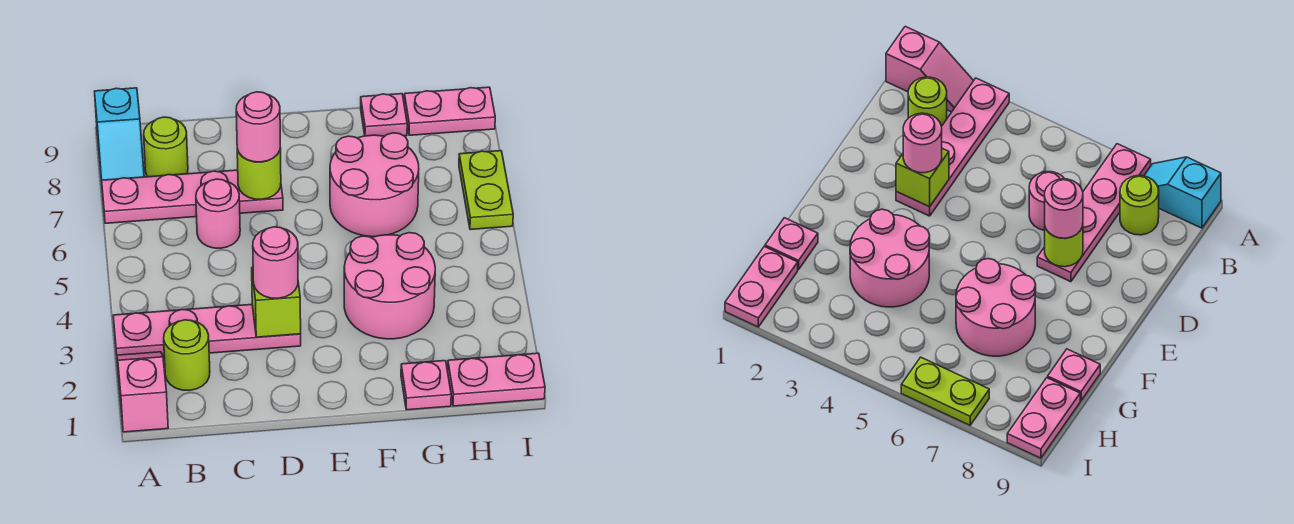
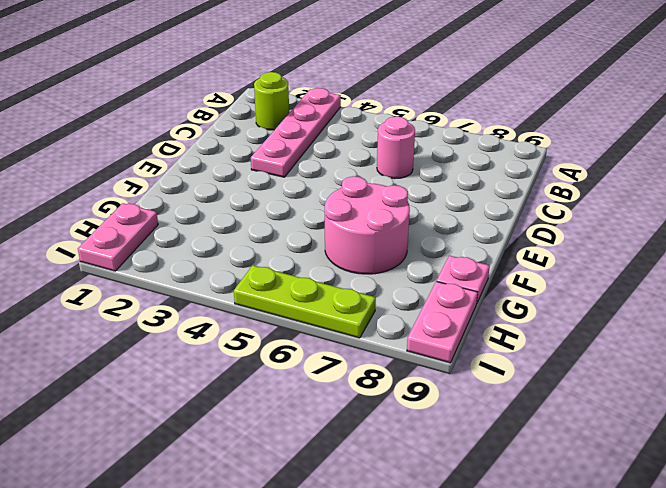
lime 1x3 plate [234,265,376,338] -> lime 1x2 plate [459,151,513,230]
none -> pink 1x2 slope [117,352,168,432]
none -> pink 1x4 plate [102,170,283,223]
none -> cyan 1x2 slope [95,88,144,182]

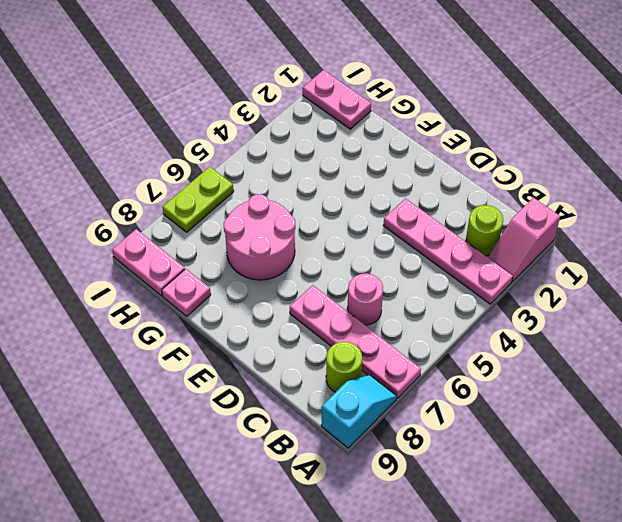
none -> pink 2x2 round brick [344,233,435,339]
none -> pink 1x1 plate [401,361,451,410]
none -> lime 1x1 brick [252,267,301,337]

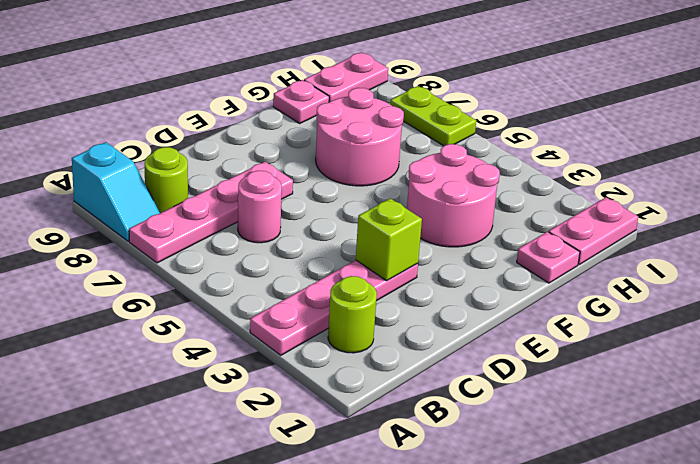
none -> pink 1x2 slope [117,352,168,432]
none -> lime 1x1 round brick [237,148,281,199]
none -> pink 1x1 round brick [253,227,298,298]

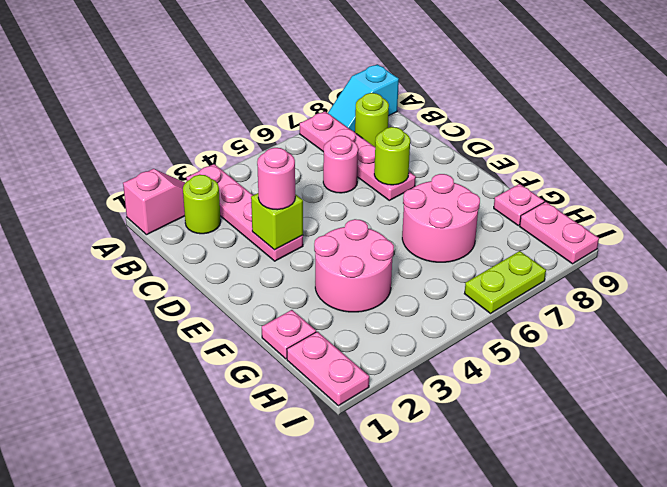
none -> pink 1x1 round brick [236,92,280,162]

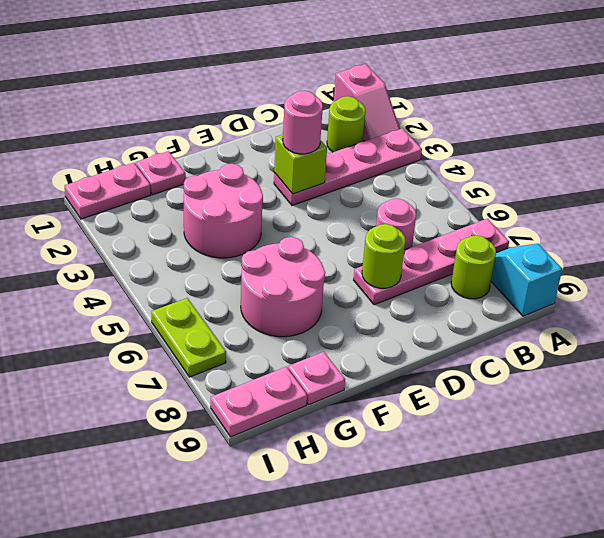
none -> pink 1x1 round brick [236,92,280,162]

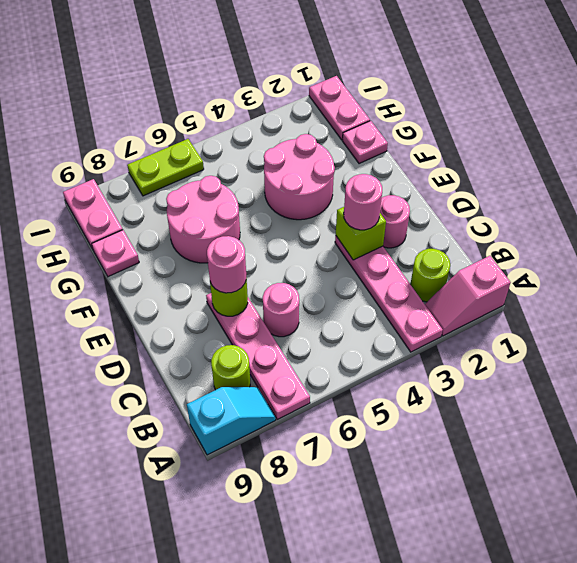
pink 1x1 round brick [380,195,410,248] -> none

